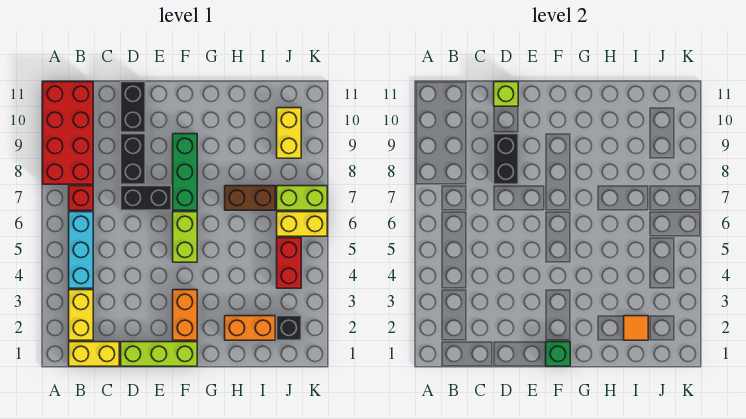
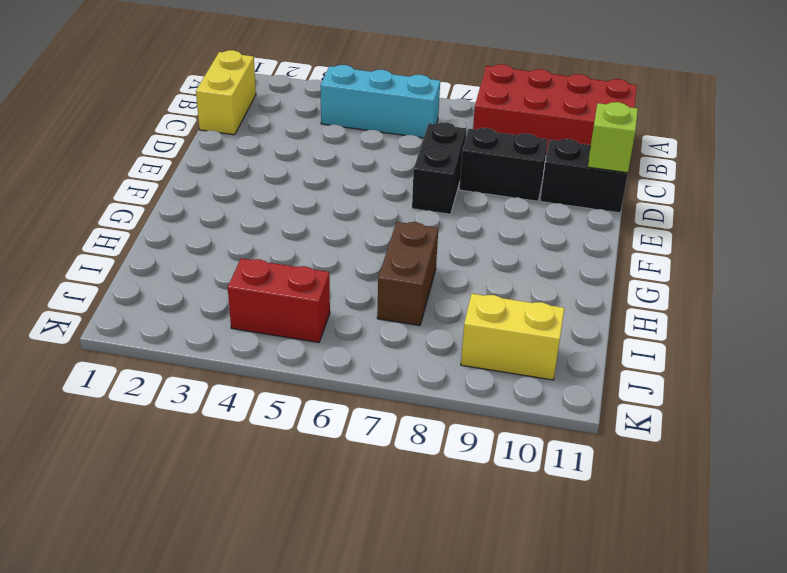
none -> yellow 1x2 brick [69,290,93,340]
none -> red 1x1 brick [69,186,93,210]
none -> lime 1x3 brick [121,342,197,366]

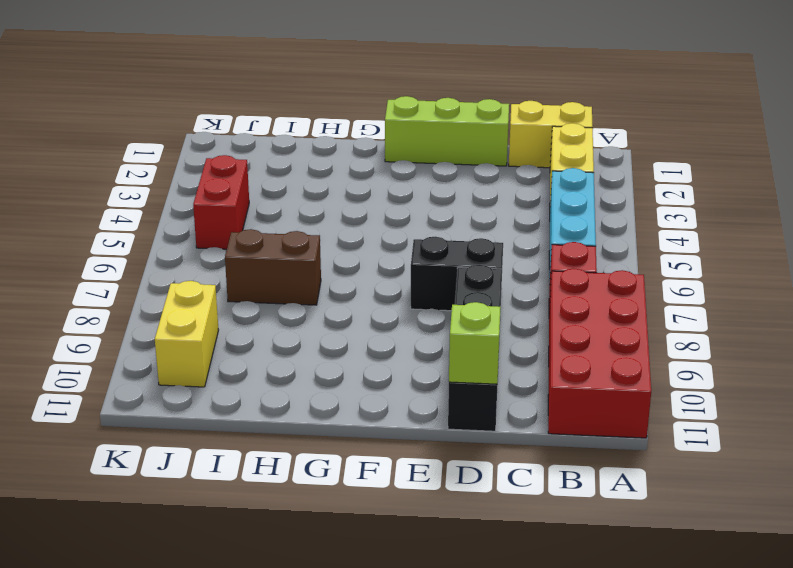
none -> orange 1x2 brick [173,290,197,340]
none -> lime 1x2 brick [173,212,197,262]
none -> green 1x3 brick [173,134,197,210]

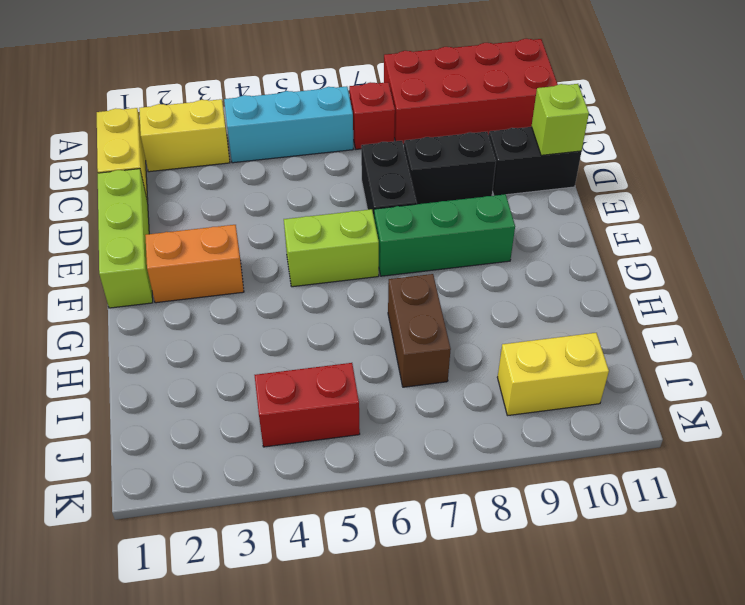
none -> orange 1x2 brick [225,316,275,340]
none -> black 1x1 brick [277,316,301,340]
none -> yellow 1x2 brick [277,212,327,236]

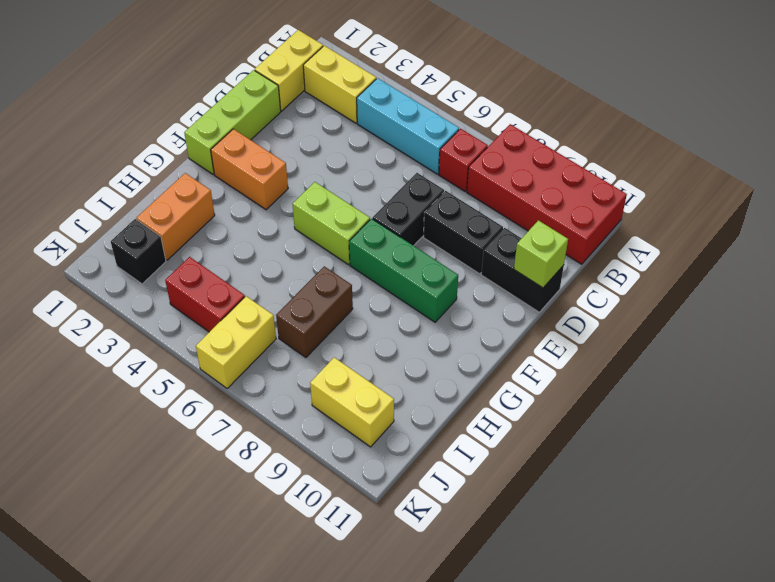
none -> lime 1x2 brick [277,186,327,210]
none -> black 1x2 brick [494,134,518,184]
none -> green 1x1 brick [546,342,570,366]

